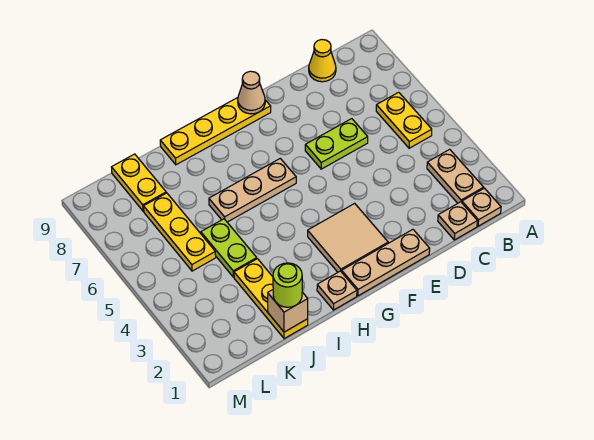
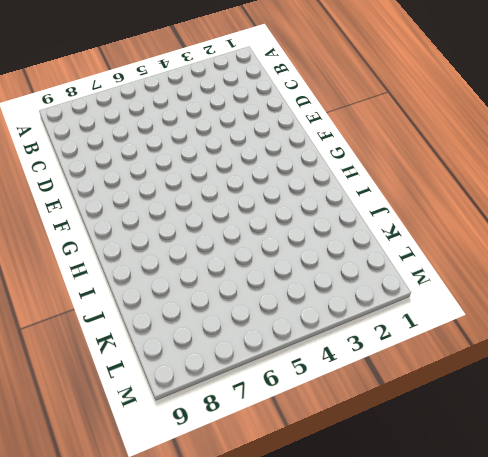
none -> tan 1x1 plate [462,188,501,226]
none -> tan 1x2 plate [427,149,484,203]
none -> yellow 1x2 plate [376,92,432,148]

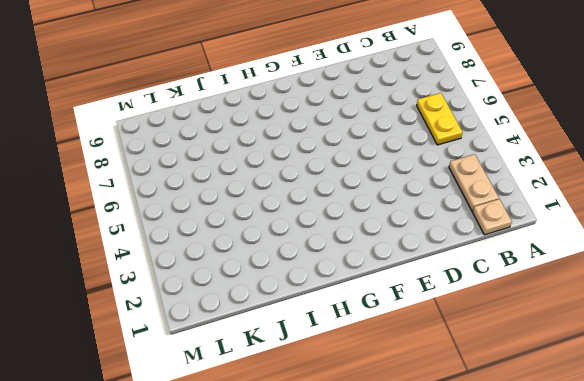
none -> tan 1x1 plate [438,202,477,240]
none -> yellow 1x1 cone [309,40,336,82]
none -> lime 1x2 plate [305,119,368,169]

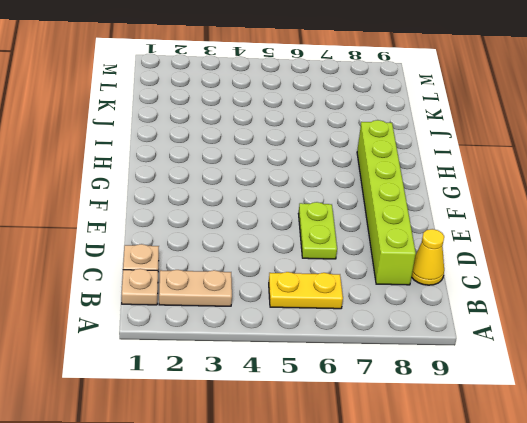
lime 1x6 brick [357,120,416,285] -> none
none -> tan 1x3 plate [342,230,430,296]
none -> tan 2x2 tile [308,203,388,272]
none -> yellow 1x4 plate [160,98,271,165]

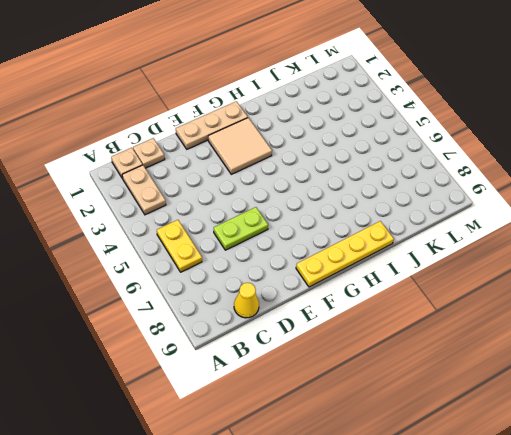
none -> tan 1x3 plate [209,159,296,222]
none -> tan 1x1 plate [317,271,357,310]
none -> yellow 1x3 plate [234,259,308,339]

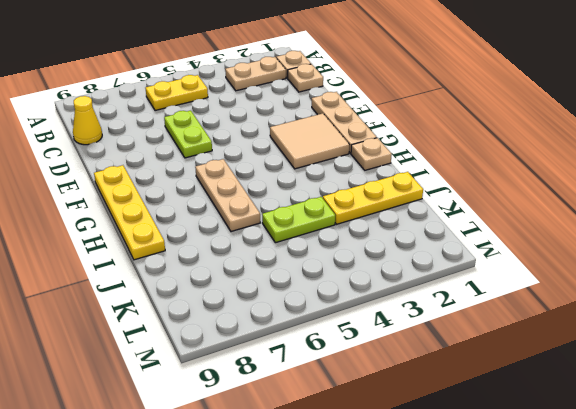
none -> yellow 1x3 plate [144,193,216,271]
none -> yellow 1x2 plate [112,154,166,211]
none -> tan 1x1 cone [238,71,265,114]

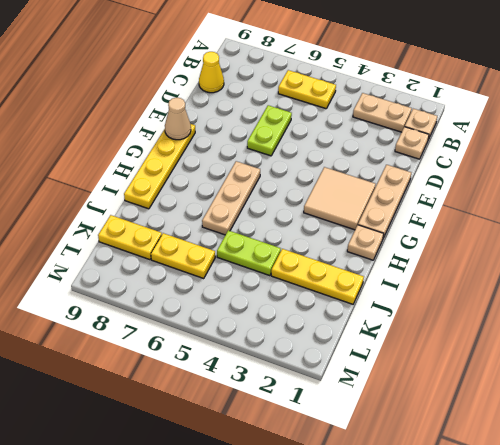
yellow 1x2 plate [151,233,215,278] -> yellow 1x3 plate [144,193,216,271]
none -> tan 1x1 brick [268,290,308,332]
none -> lime 1x1 round brick [273,263,302,307]

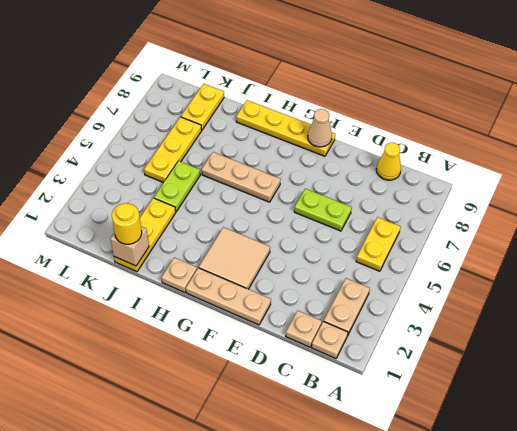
yellow 1x1 round brick [112,203,142,244] -> lime 1x1 round brick [273,263,302,307]

